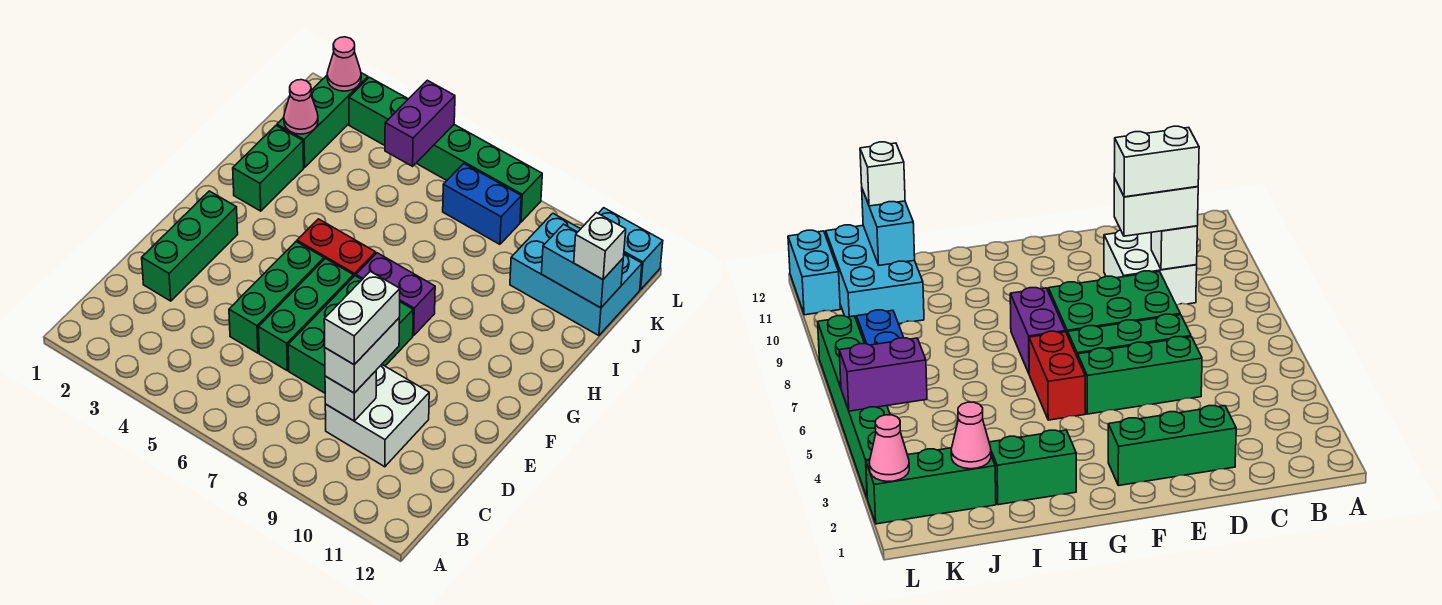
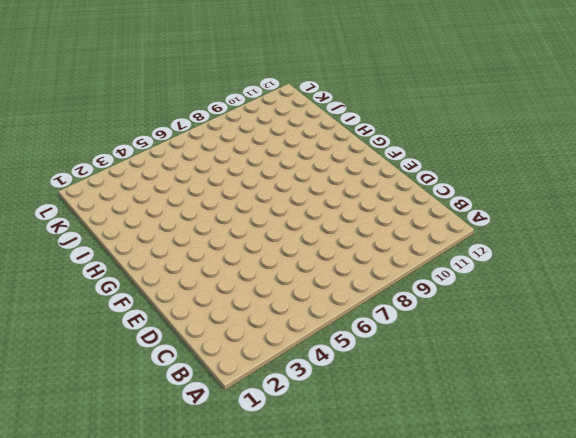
none -> white 2x2 brick [325,365,429,467]
none -> green 1x3 brick [142,191,238,301]
none -> green 1x3 brick [229,242,324,353]

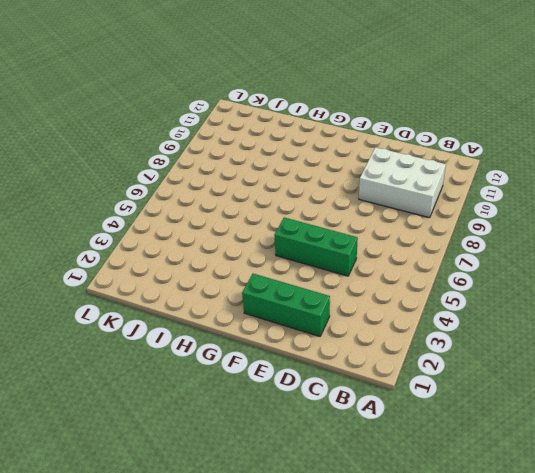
white 2x3 brick [359,147,446,218] -> white 2x2 brick [325,365,429,467]
none -> green 1x3 brick [259,259,353,371]
none -> green 2x3 brick [288,276,413,393]
none -> red 1x2 brick [297,219,376,277]

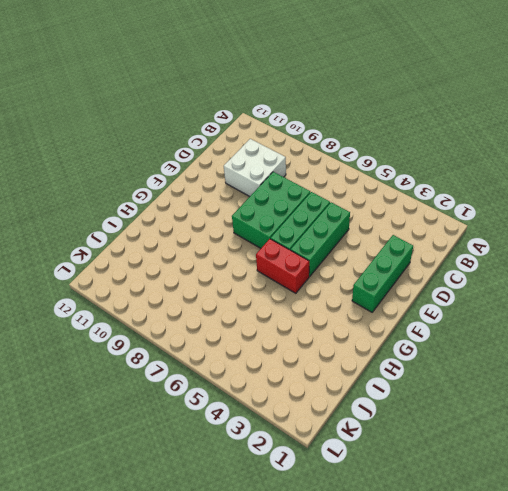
none -> purple 1x2 brick [356,253,435,335]
none -> green 1x2 brick [233,126,304,211]
none -> green 1x3 brick [277,73,368,167]

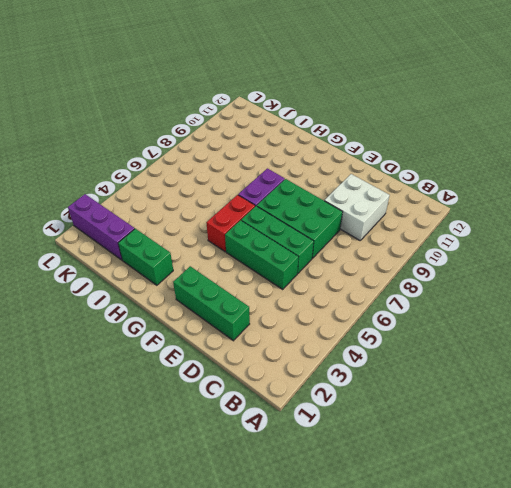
purple 1x3 brick [68,194,135,260] -> green 1x3 brick [277,73,368,167]
none -> cyan 2x3 brick [510,213,642,336]
none -> blue 1x2 brick [443,164,521,244]
none -> green 1x6 brick [349,77,542,222]

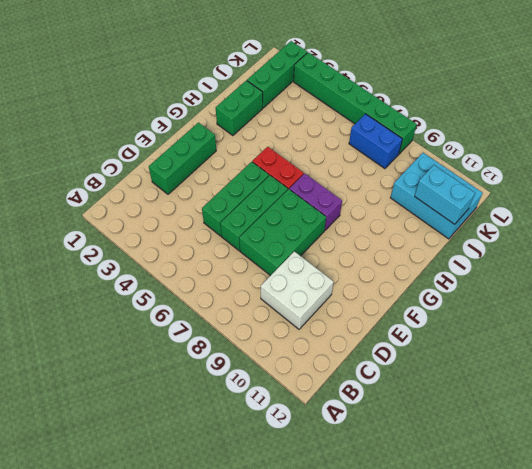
none -> cyan 1x2 brick [598,208,663,290]
none -> white 1x1 brick [325,371,376,421]
none -> pink 1x1 cone [284,80,318,134]

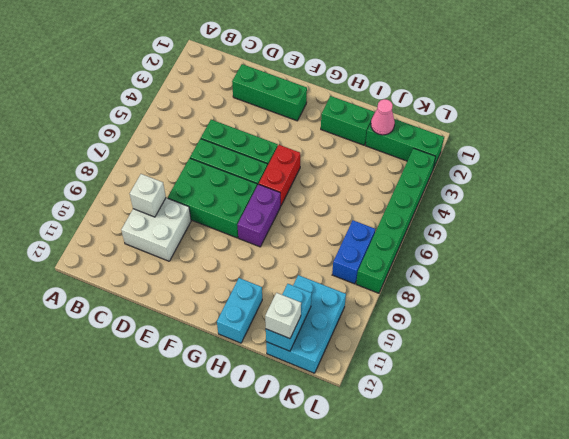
cyan 1x2 brick [217,278,262,343] -> cyan 1x2 brick moved to [598,208,663,290]
none -> purple 1x2 brick [385,80,455,166]
none -> pink 1x1 cone [327,37,361,91]
none -> white 1x2 brick [325,318,399,393]

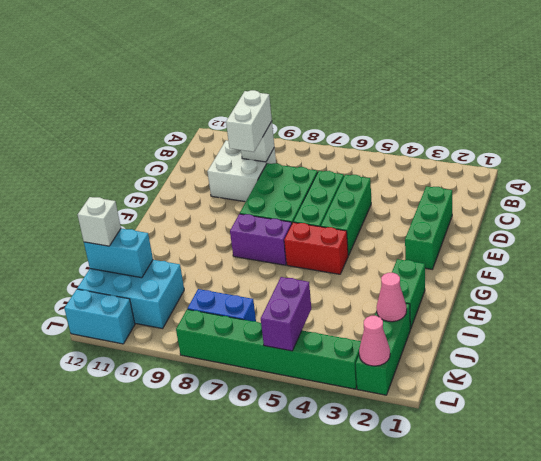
none -> white 1x2 brick [324,271,400,365]

